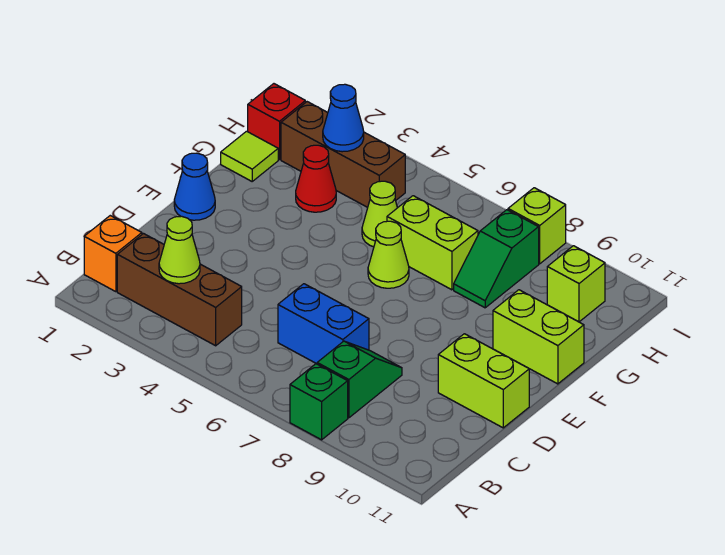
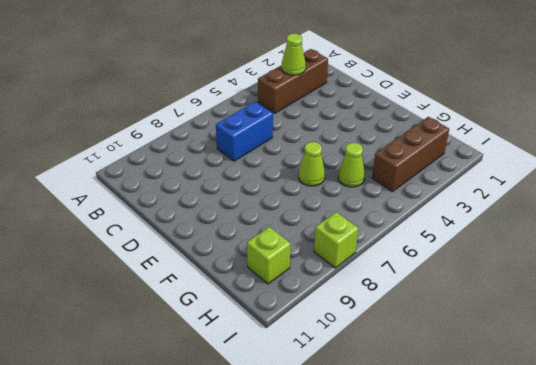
none -> green 1x1 brick [290,364,348,440]
none -> orange 1x1 brick [84,216,142,292]
none -> green 1x2 slope [317,341,402,418]

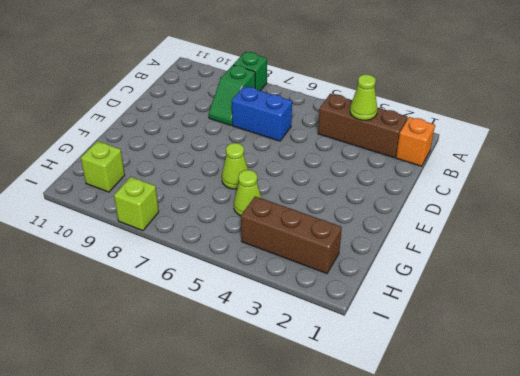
none -> lime 1x2 brick [438,334,529,428]
none -> blue 1x1 cone [174,153,215,220]
none -> lime 1x2 brick [493,290,584,384]

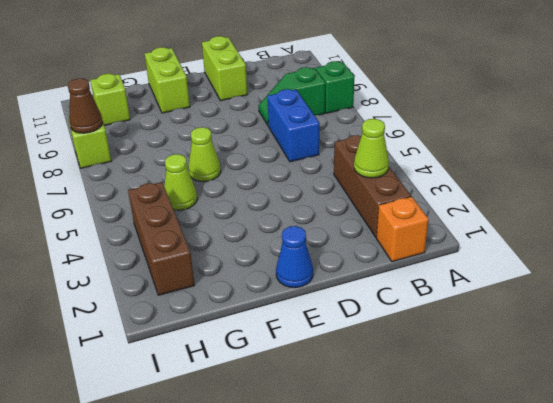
brown 1x1 cone [68,78,103,133] -> none
none -> lime 1x1 tile [221,131,278,181]
none -> red 1x1 cone [296,145,336,212]
none -> lime 1x2 brick [387,196,478,290]

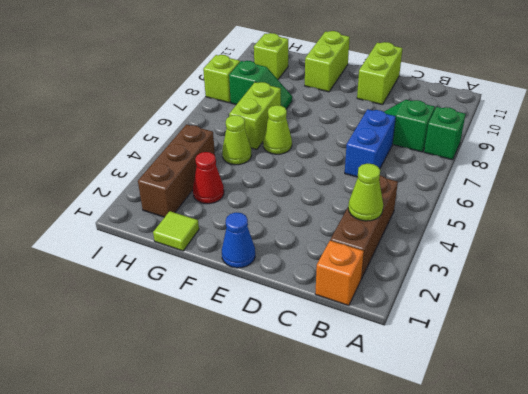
none -> red 1x1 brick [248,84,305,160]
none -> blue 1x1 cone [323,84,364,152]

